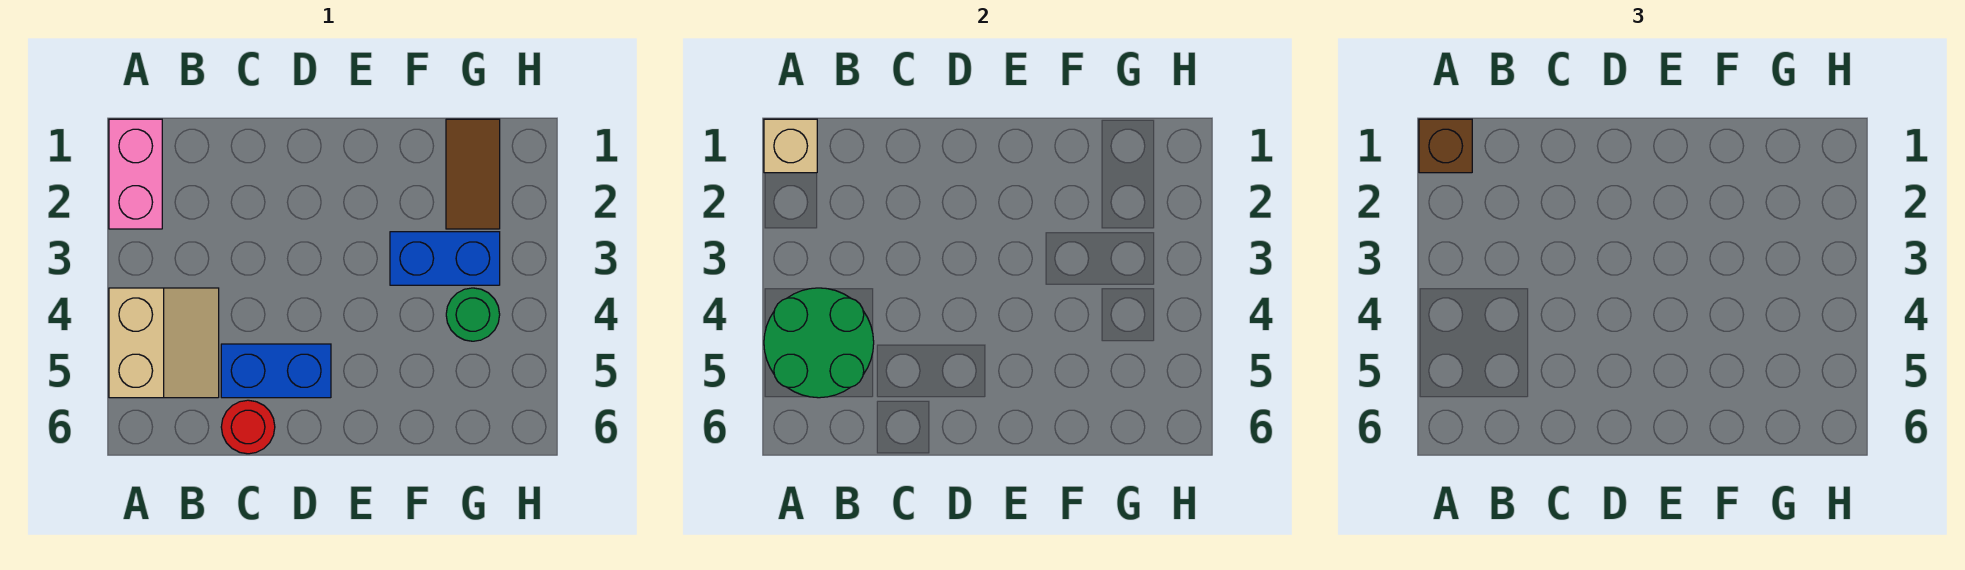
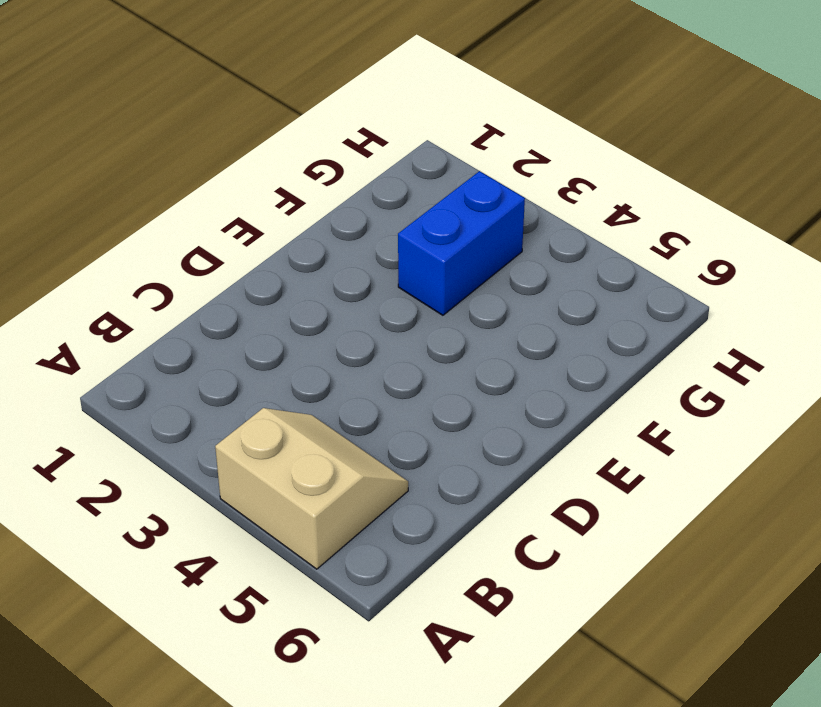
none -> pink 1x2 brick [109,119,162,229]
none -> blue 1x2 brick [221,344,331,398]

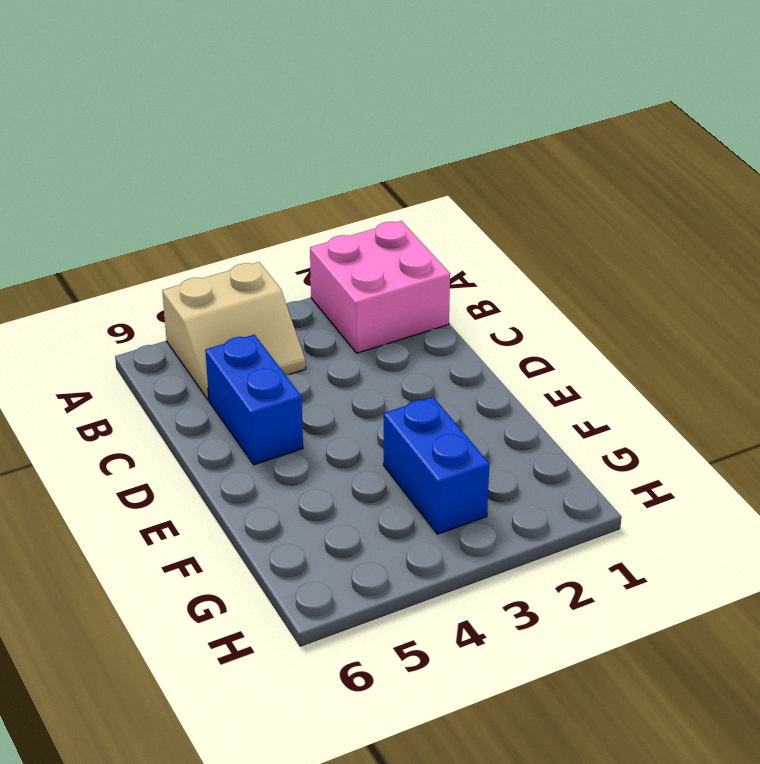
pink 2x2 brick [310,221,450,353] -> pink 1x2 brick [109,119,162,229]
none -> red 1x1 round brick [221,400,275,454]
none -> brown 1x2 tile [446,119,500,229]

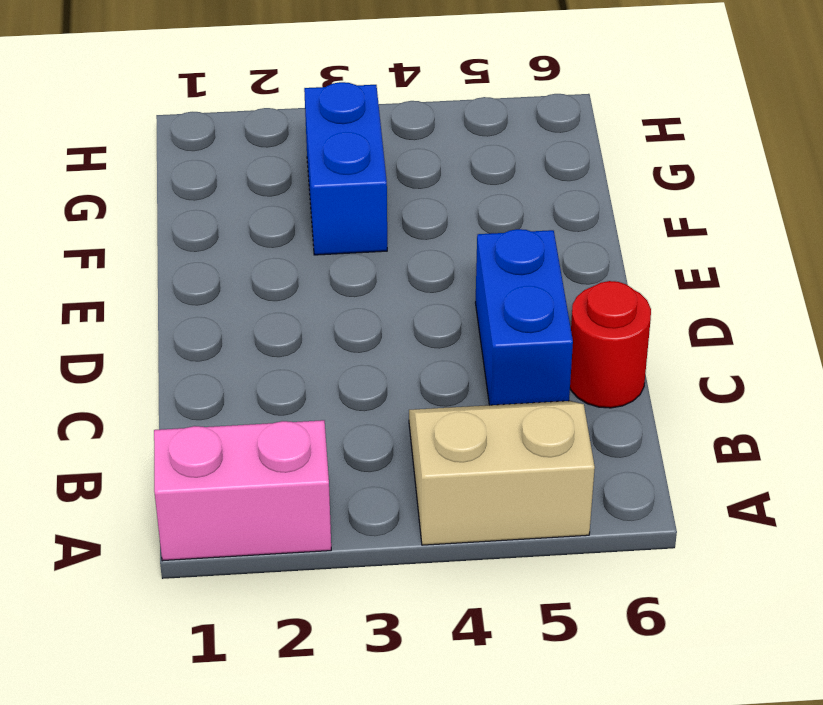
none -> brown 1x2 tile [446,119,500,229]
none -> green 1x1 round brick [446,288,500,341]

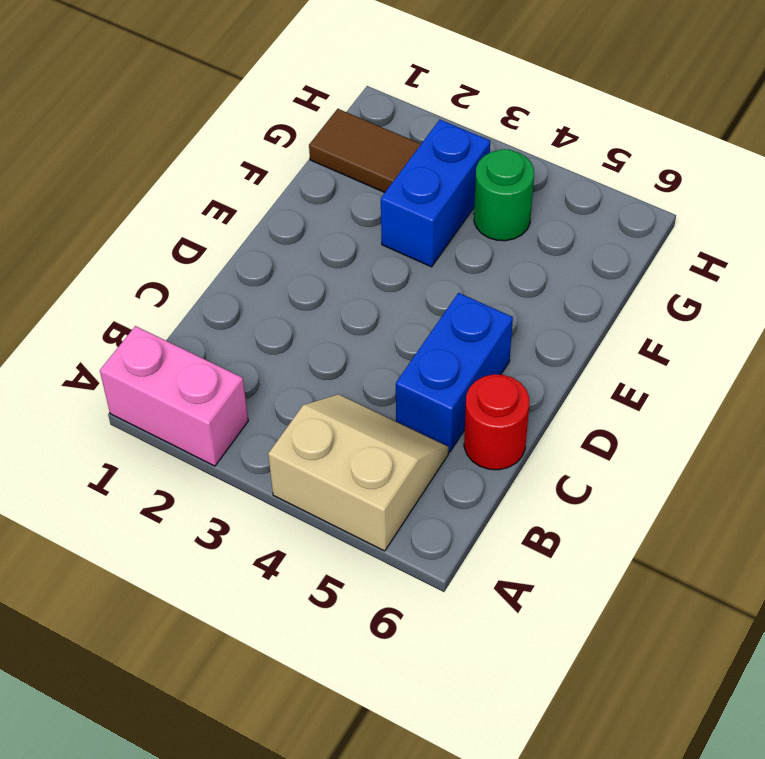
none -> tan 1x1 brick [764,119,817,173]
none -> green 2x2 round brick [764,288,874,398]

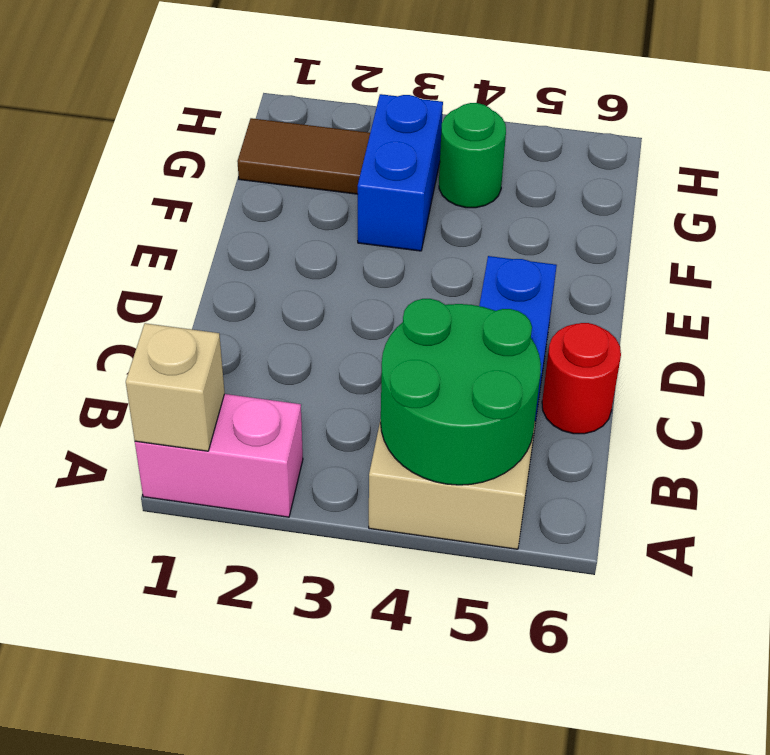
none -> brown 1x1 brick [1419,119,1472,173]

